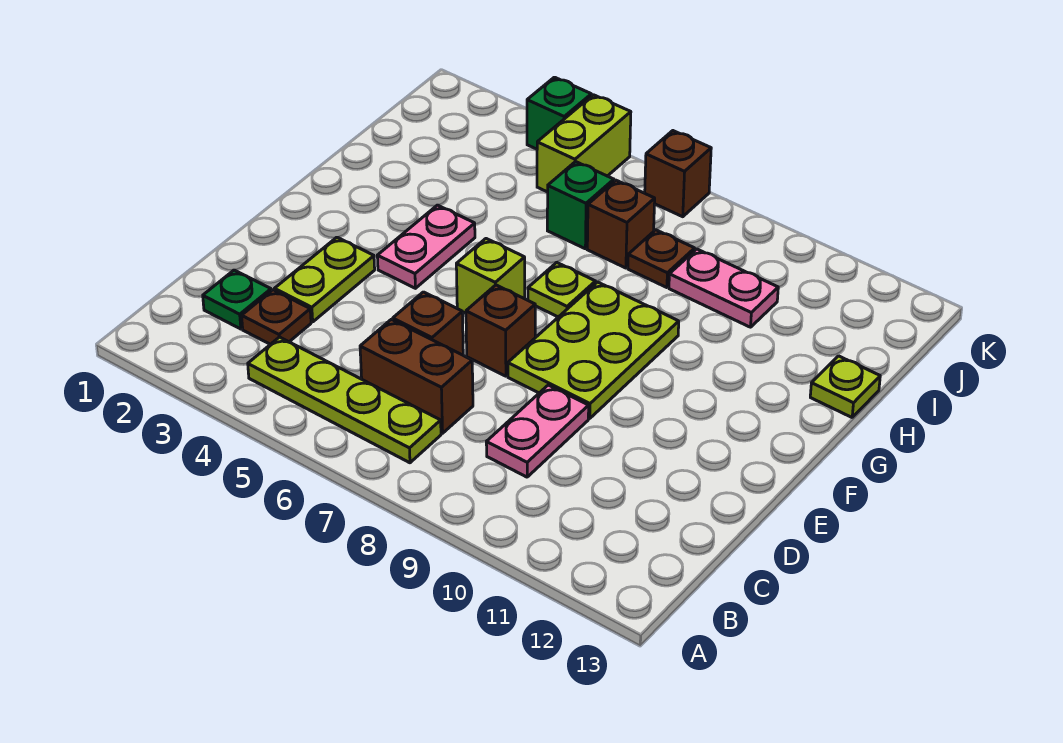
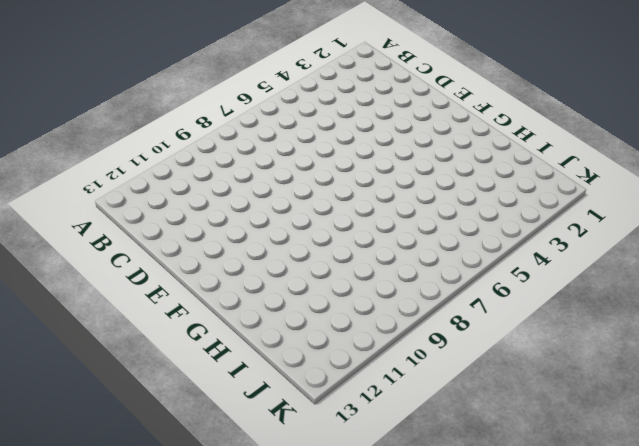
none -> lime 1x4 plate [248,337,441,463]
none -> green 1x1 plate [203,270,271,329]
none -> brown 1x1 plate [242,290,311,344]

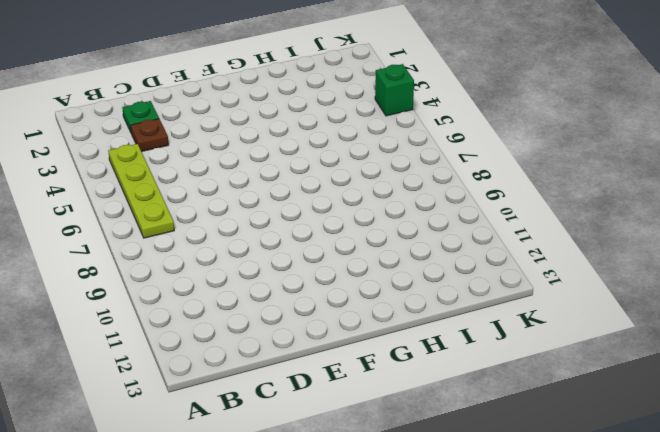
none -> brown 1x2 brick [360,319,473,433]
none -> pink 1x2 plate [486,385,589,477]
none -> lime 1x2 plate [274,237,375,322]

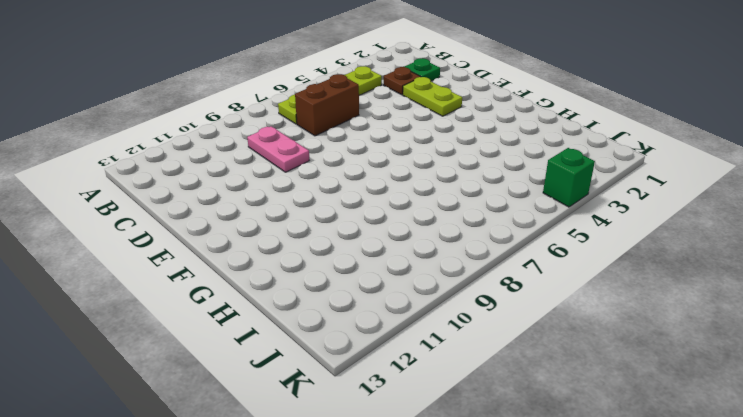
none -> brown 1x1 brick [393,292,463,355]
none -> brown 1x1 brick [466,285,535,376]
none -> lime 2x3 plate [508,282,679,418]

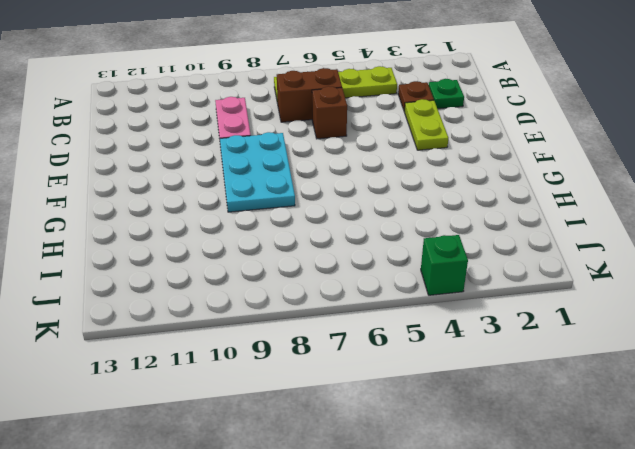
cyan 2x3 plate [220,132,295,212] -> lime 2x3 plate [508,282,679,418]
none -> brown 1x1 brick [466,285,535,376]
none -> pink 1x2 plate [377,205,475,288]
none -> lime 1x1 brick [456,239,525,313]

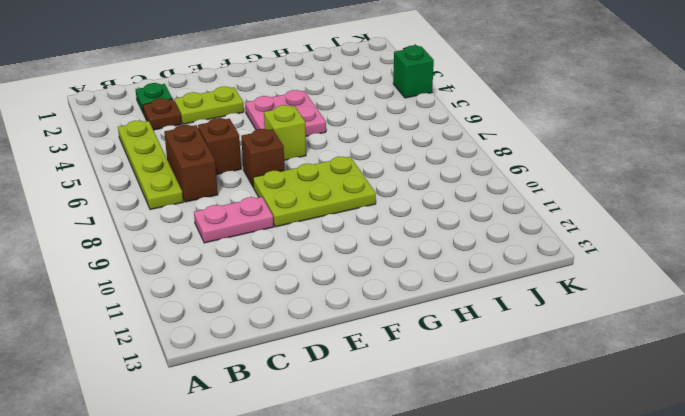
pink 2x2 plate [245,90,326,136] -> pink 1x2 plate [377,205,475,288]
none -> lime 1x1 plate [528,262,596,317]
none -> lime 1x1 plate [810,356,880,417]
none -> green 1x1 brick [547,162,614,249]

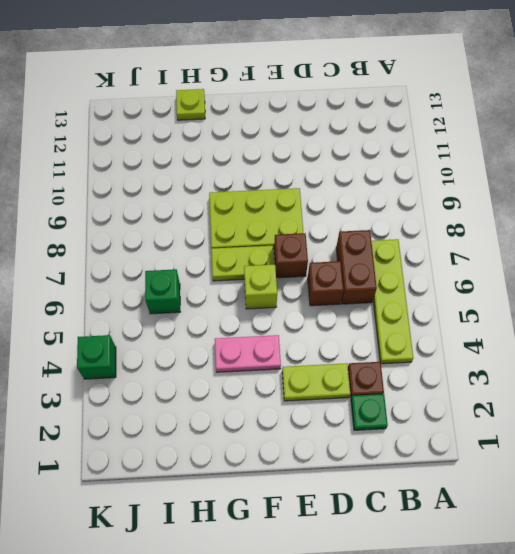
lime 1x2 plate [211,246,274,281] -> lime 1x1 plate [528,262,596,317]
none -> pink 1x2 plate [486,385,589,477]
none -> brown 1x1 brick [587,180,655,268]
none -> brown 1x1 plate [628,230,695,288]

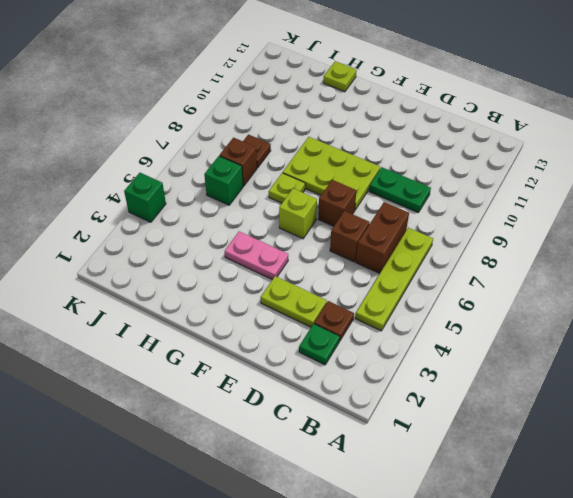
green 1x2 plate [369,167,431,213] -> pink 1x2 plate [486,385,589,477]
none -> pink 1x2 plate [669,249,778,327]
none -> lime 1x2 brick [537,95,631,192]
none -> brown 1x1 brick [645,131,711,217]

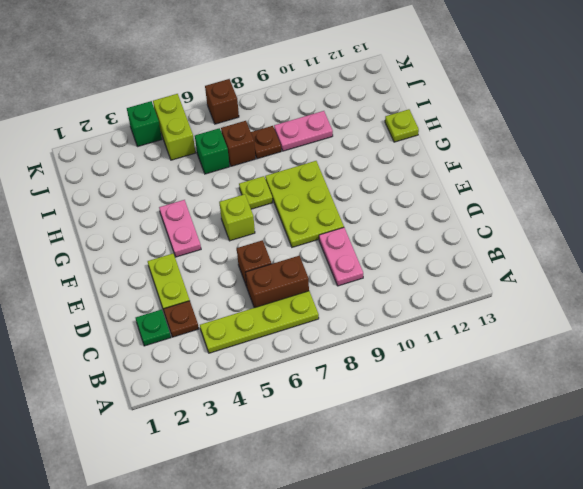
none -> brown 1x1 brick [466,285,535,376]

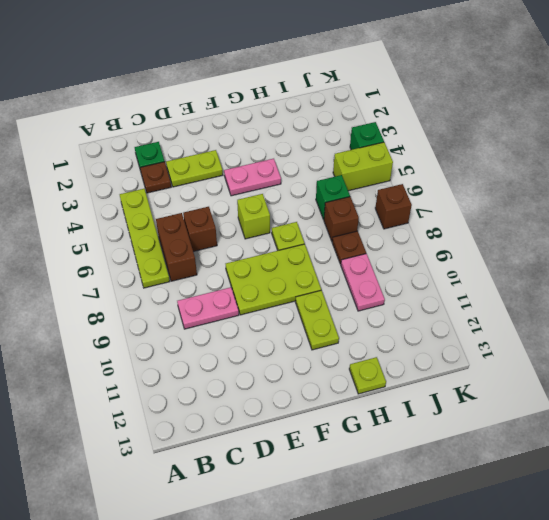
lime 1x2 plate [295,290,339,350] -> none
none -> brown 1x1 brick [466,285,535,376]

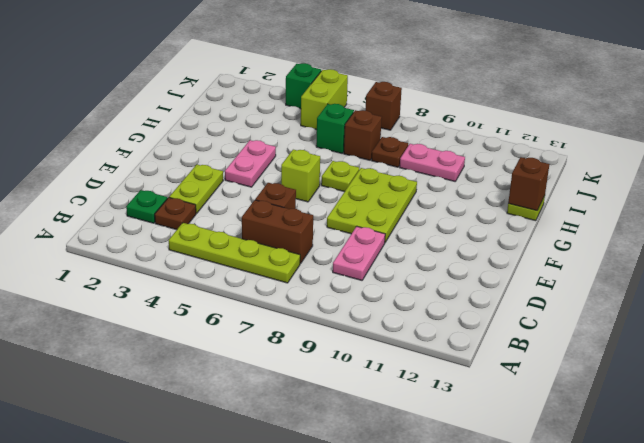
brown 1x1 brick [508,157,549,211] -> brown 1x1 brick moved to [466,285,535,376]

